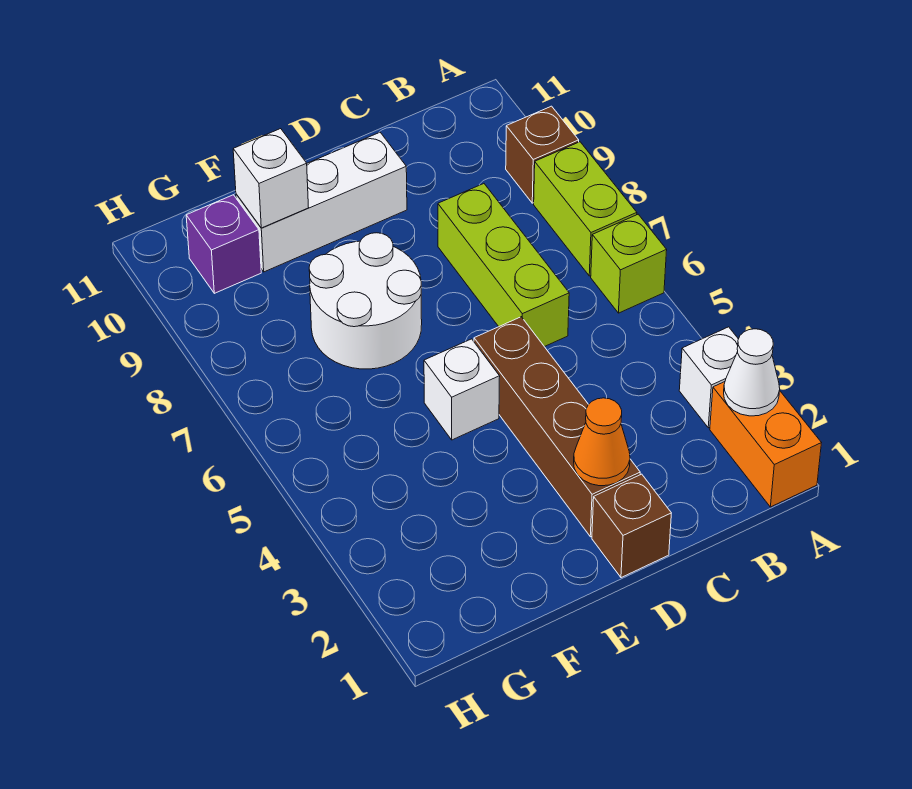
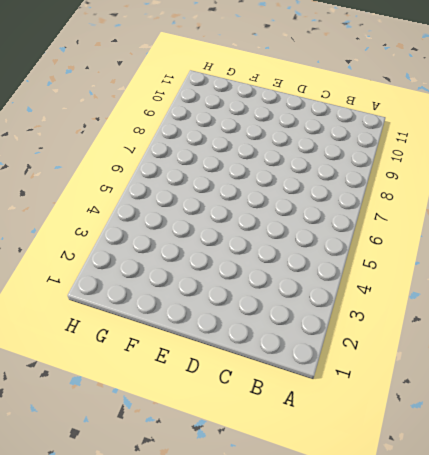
none -> orange 1x2 brick [710,382,821,507]
none -> white 1x1 brick [679,327,738,428]
none -> lime 1x1 brick [591,214,667,313]

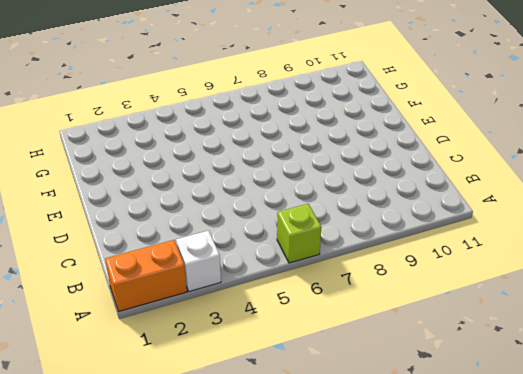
none -> lime 1x2 brick [534,142,637,276]
none -> brown 1x1 brick [506,106,579,203]
none -> lime 1x3 brick [438,184,569,347]

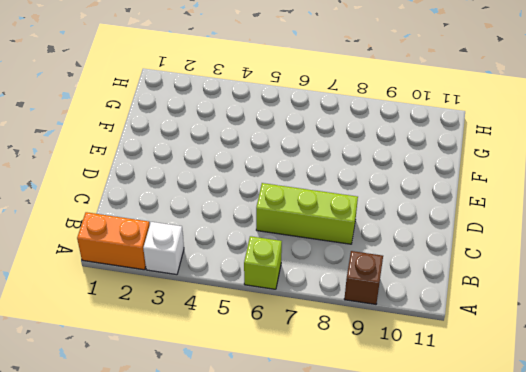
none -> lime 1x2 brick [534,142,637,276]
none -> brown 1x1 brick [592,474,671,578]
none -> brown 1x4 brick [474,317,640,537]

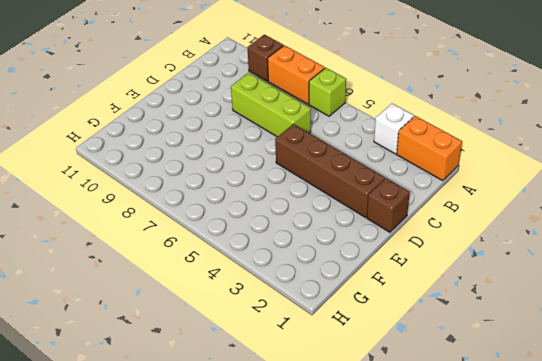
orange 1x2 brick [267,45,325,104] -> lime 1x2 brick [534,142,637,276]
none -> white 1x3 brick [236,133,407,272]
none -> white 1x1 brick [424,339,500,440]
none -> white 2x2 round brick [309,233,422,369]

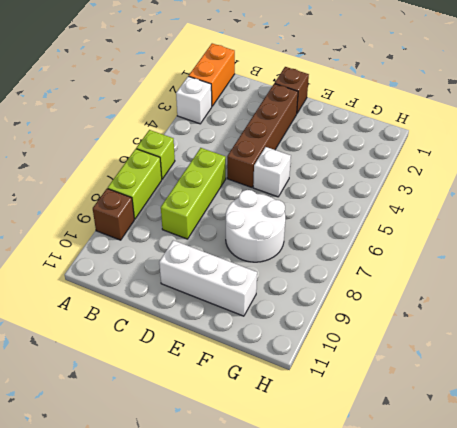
none -> purple 1x1 brick [186,195,261,293]
none -> white 1x1 cone [724,329,780,416]
none -> orange 1x1 cone [574,398,630,486]

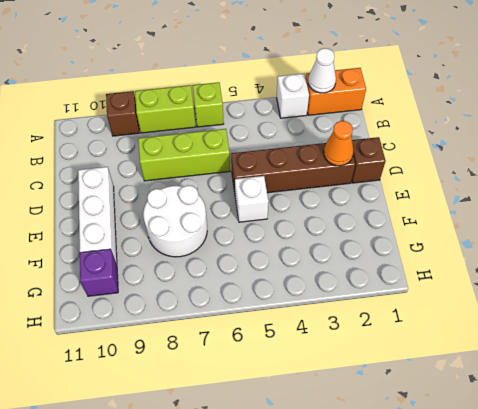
none -> white 1x1 brick [233,129,309,228]

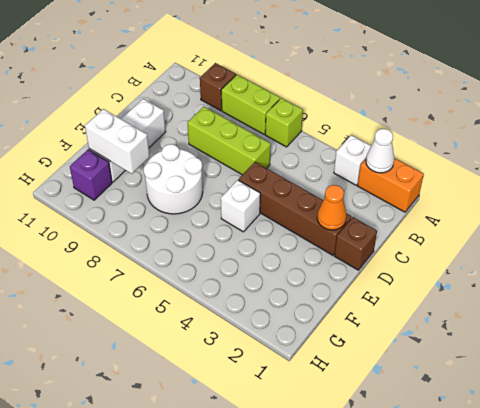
white 1x2 brick [85,109,150,174] -> white 1x1 brick [233,129,309,228]

